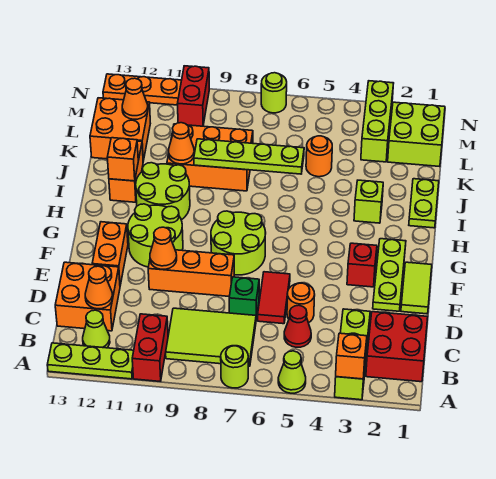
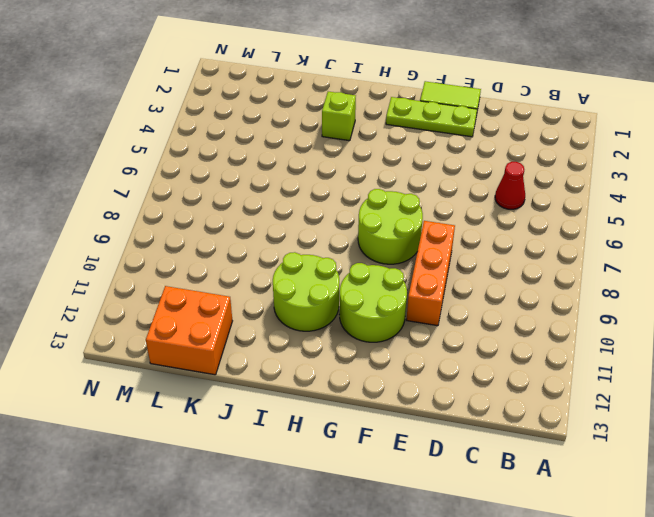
none -> lime 1x3 brick [335,309,370,400]
none -> lime 1x1 cone [278,351,306,393]
none -> lime 1x1 round brick [221,346,248,388]
none -> red 1x2 brick [132,314,168,381]

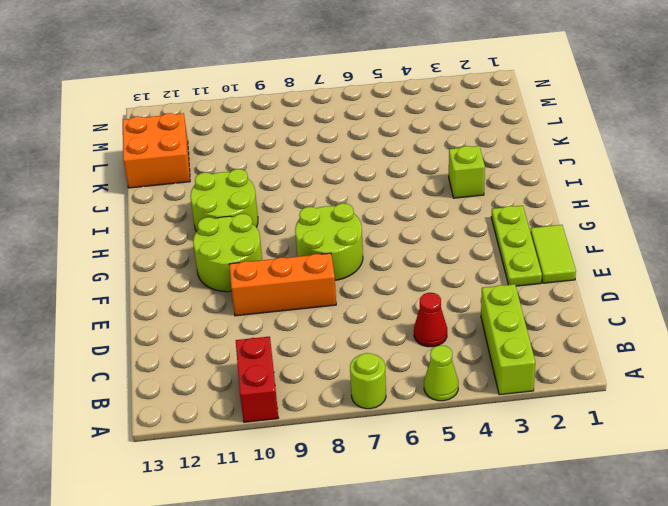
none -> lime 1x3 plate [47,343,134,379]
none -> red 2x2 brick [366,312,428,382]
none -> lime 2x3 tile [166,308,256,366]
none -> lime 1x1 cone [83,310,110,348]

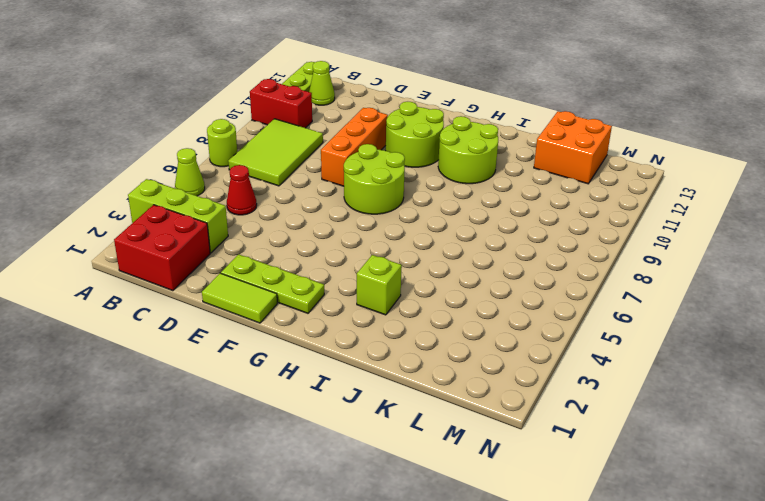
none -> orange 2x2 brick [55,262,120,331]
none -> orange 1x1 round brick [287,283,315,323]
none -> red 1x2 tile [258,272,290,324]
none -> green 1x1 brick [229,277,259,319]

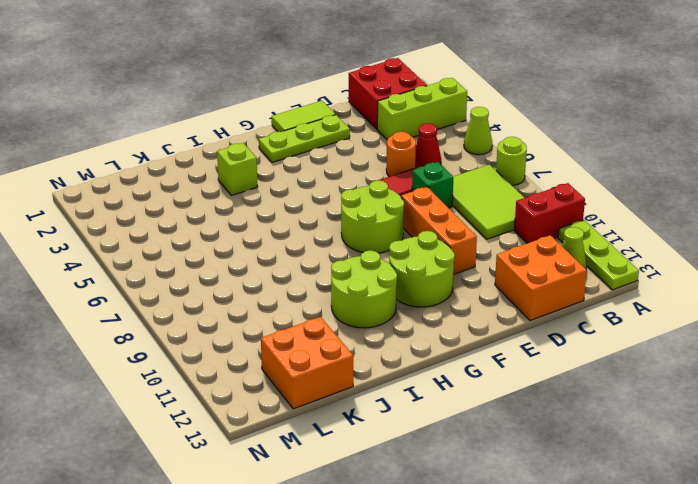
none -> orange 1x2 brick [92,222,128,285]
none -> red 1x1 brick [347,243,377,287]
none -> lime 1x2 plate [409,179,439,228]
none -> orange 1x2 brick [109,141,143,202]

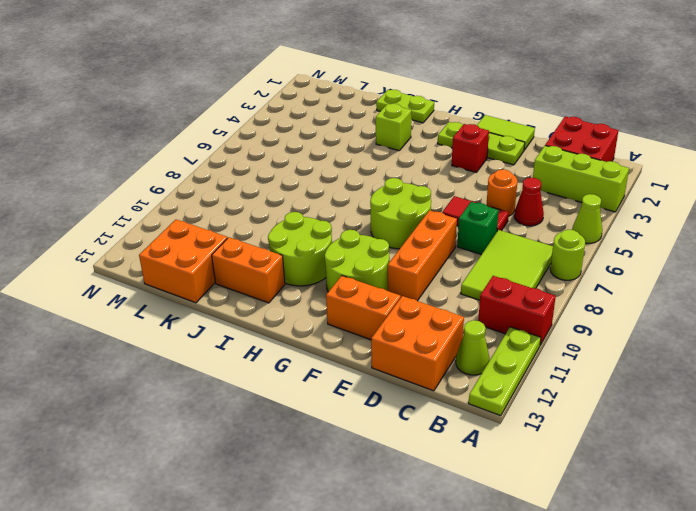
none -> orange 2x3 brick [167,124,253,191]
none -> orange 1x1 round brick [306,136,332,177]
none -> lime 2x2 brick [388,102,445,167]
none -> lime 1x3 brick [361,81,394,162]

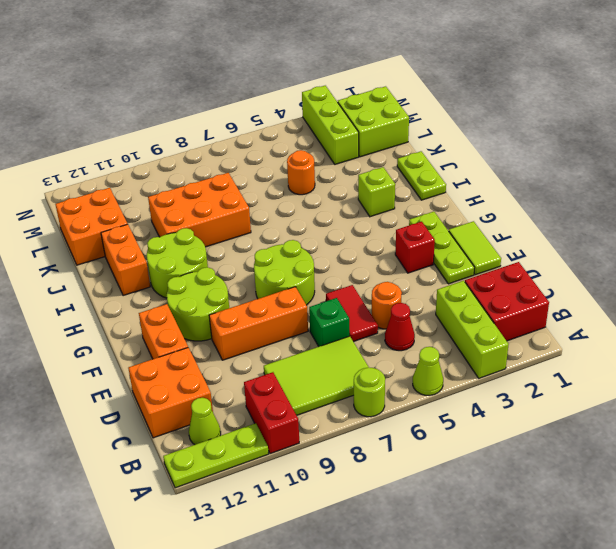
none -> red 1x2 brick [178,66,209,126]
none -> lime 1x1 round brick [261,73,287,113]
none -> orange 1x3 plate [103,74,182,105]
none -> orange 1x1 brick [336,333,367,379]

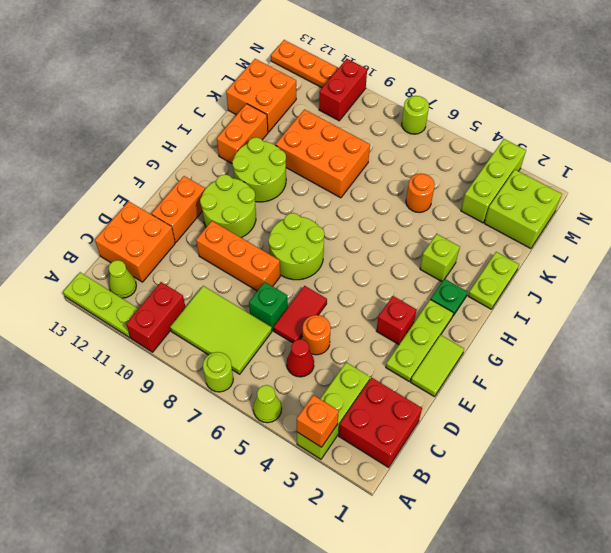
green 1x1 plate [431,279,467,316] -> none
none -> orange 1x1 cone [85,266,113,309]
none -> orange 1x1 cone [150,227,177,269]
none -> orange 1x1 brick [107,138,138,181]
none -> lime 1x4 plate [194,139,304,174]

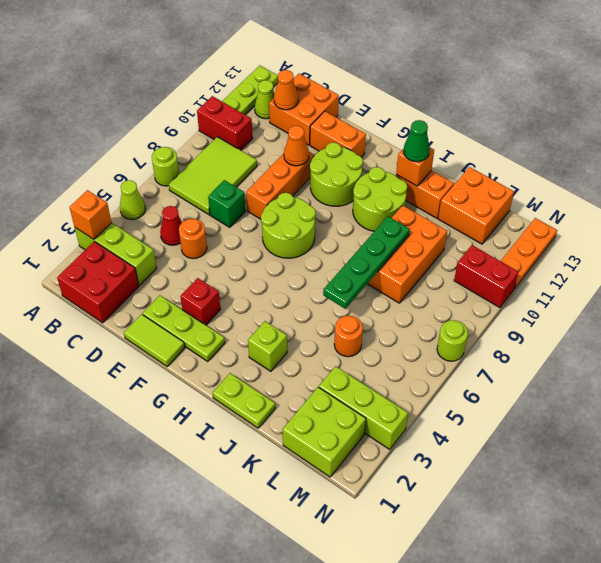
green 1x1 cone [403,120,430,162] -> none
green 1x4 plate [323,216,410,309] -> lime 1x4 plate [194,139,304,174]
none -> red 1x2 tile [258,272,290,324]
none -> orange 1x1 cone [169,123,194,164]
none -> orange 1x1 cone [122,78,148,119]

